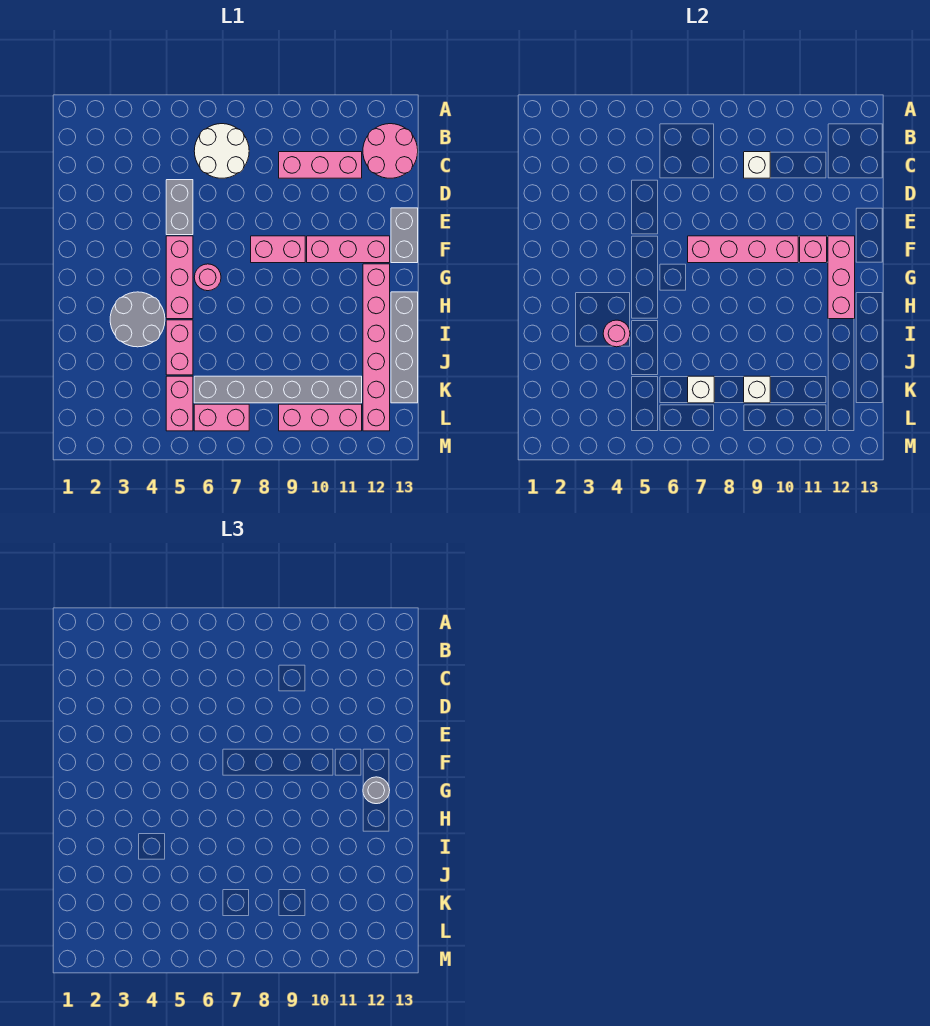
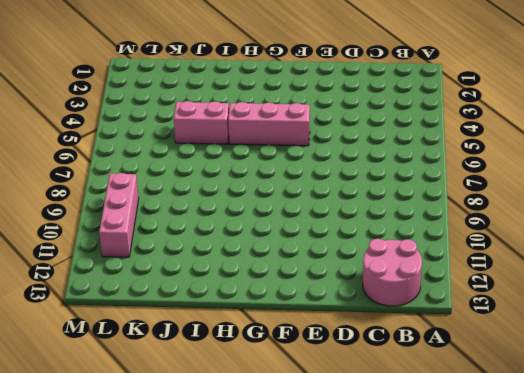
none -> white 2x2 round brick [194,124,249,178]
none -> pink 1x3 brick [279,152,362,178]
none -> grey 1x2 brick [166,180,193,235]

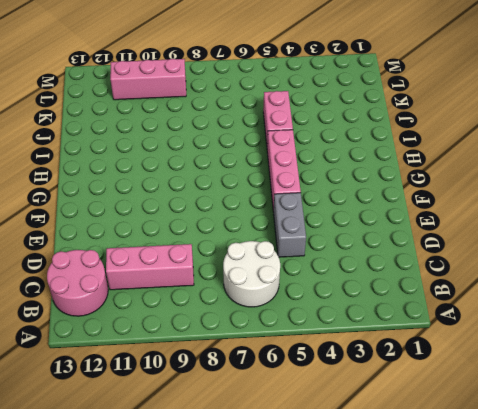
none -> grey 1x2 brick [391,208,418,263]
none -> pink 1x2 brick [251,236,305,263]
none -> pink 1x3 brick [307,236,390,263]

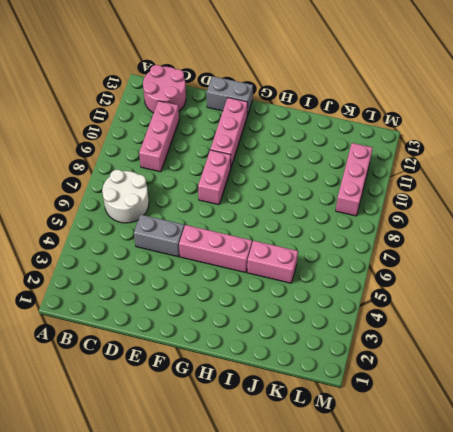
none -> pink 1x1 round brick [194,264,221,291]
none -> pink 1x6 brick [363,264,390,431]
none -> grey 2x2 round brick [110,292,165,347]

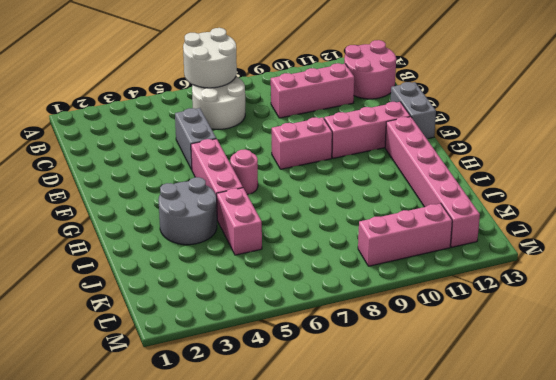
white 2x2 round brick [183,28,237,88] -> none
none -> grey 1x4 brick [391,292,418,403]
none -> pink 1x2 brick [166,376,193,431]
none -> grey 1x6 brick [194,376,362,403]

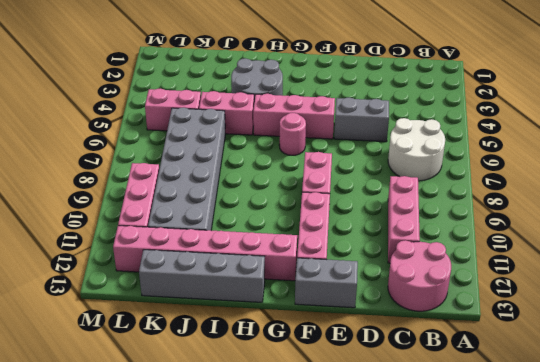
grey 2x6 brick [148,107,226,230] -> grey 1x6 brick [194,376,362,403]
none -> pink 1x2 brick [194,404,249,431]
none -> white 1x1 brick [744,152,770,178]
none -> pink 1x4 brick [688,236,798,263]

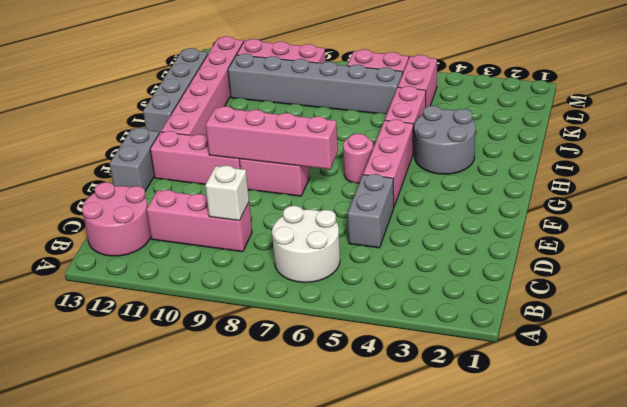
none -> pink 1x1 brick [800,236,827,263]
none -> pink 1x3 brick [828,236,855,319]
none -> pink 1x1 round brick [603,320,630,347]

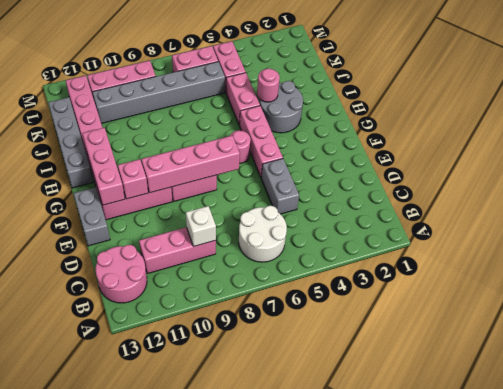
none -> white 1x1 brick [688,376,714,403]
none -> white 1x1 brick [744,376,770,403]
none -> grey 1x1 round brick [363,777,390,804]

